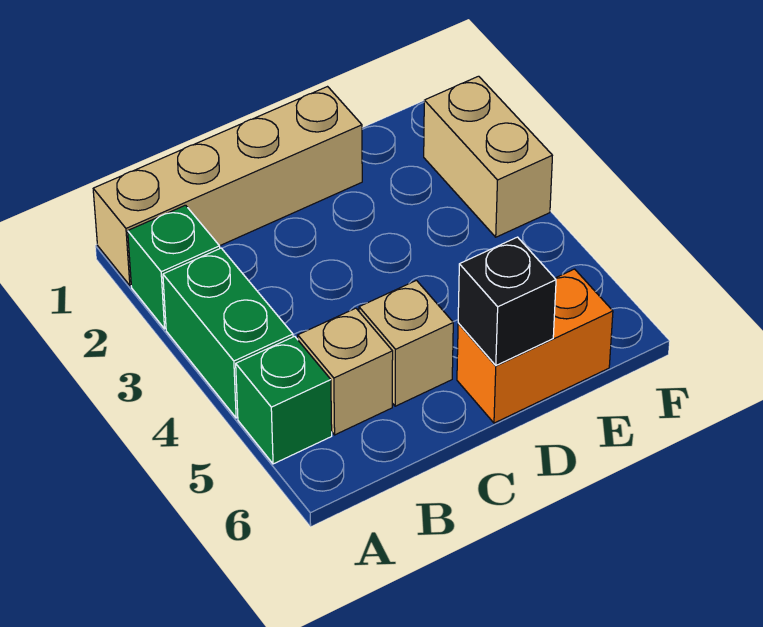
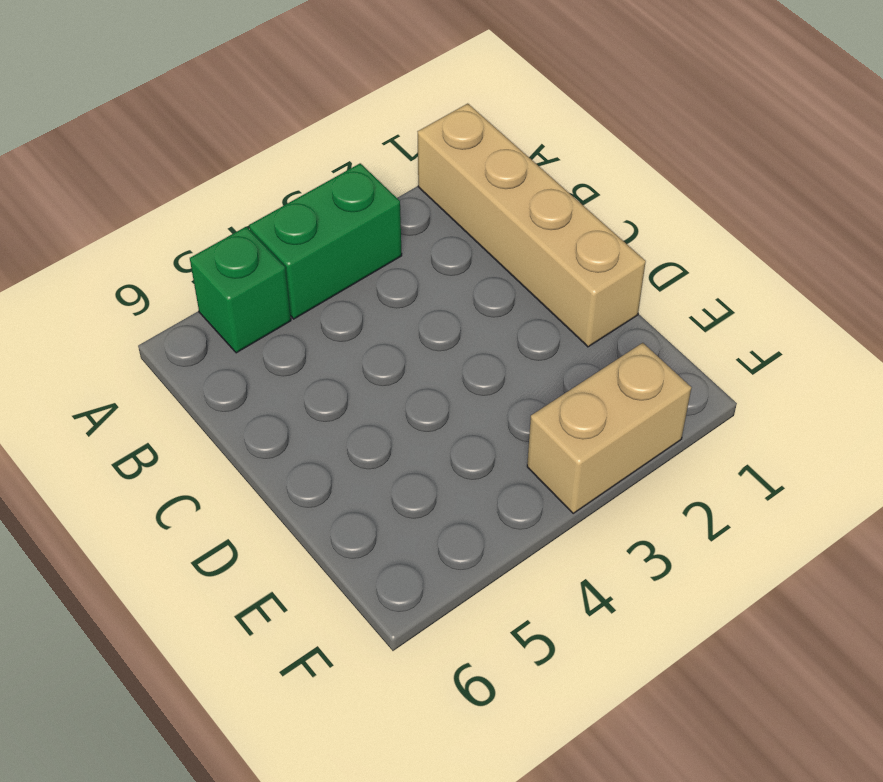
none -> green 1x1 brick [128,205,220,329]
none -> tan 1x1 brick [298,308,393,435]

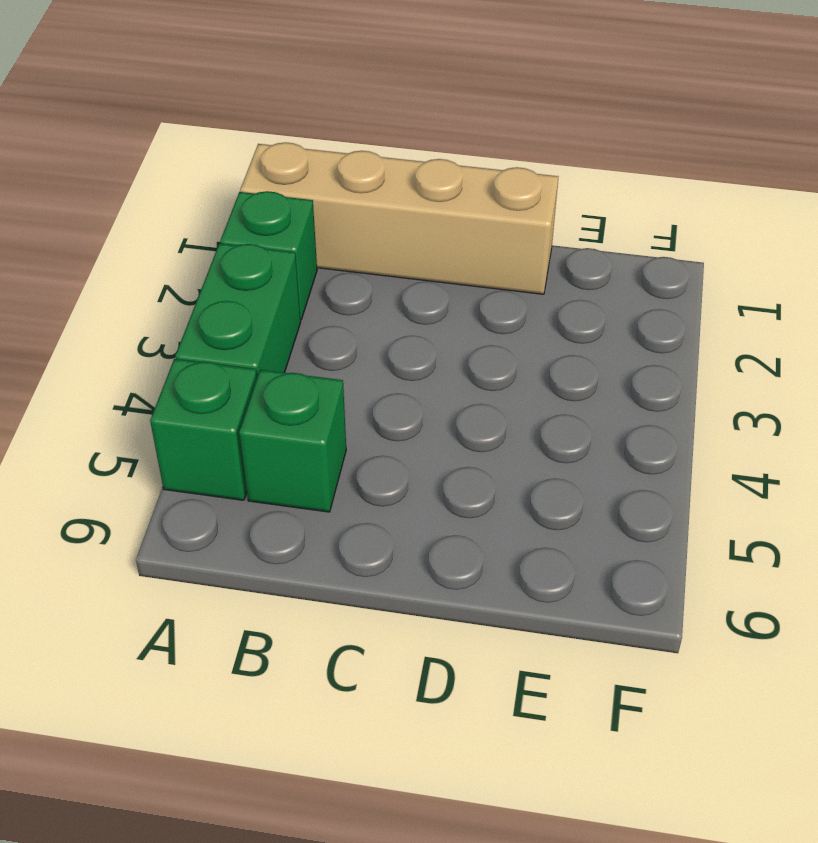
green 1x1 brick [239,370,346,512] -> tan 1x1 brick [298,308,393,435]
none -> tan 1x1 brick [359,280,453,406]
none -> orange 1x2 brick [457,269,613,423]

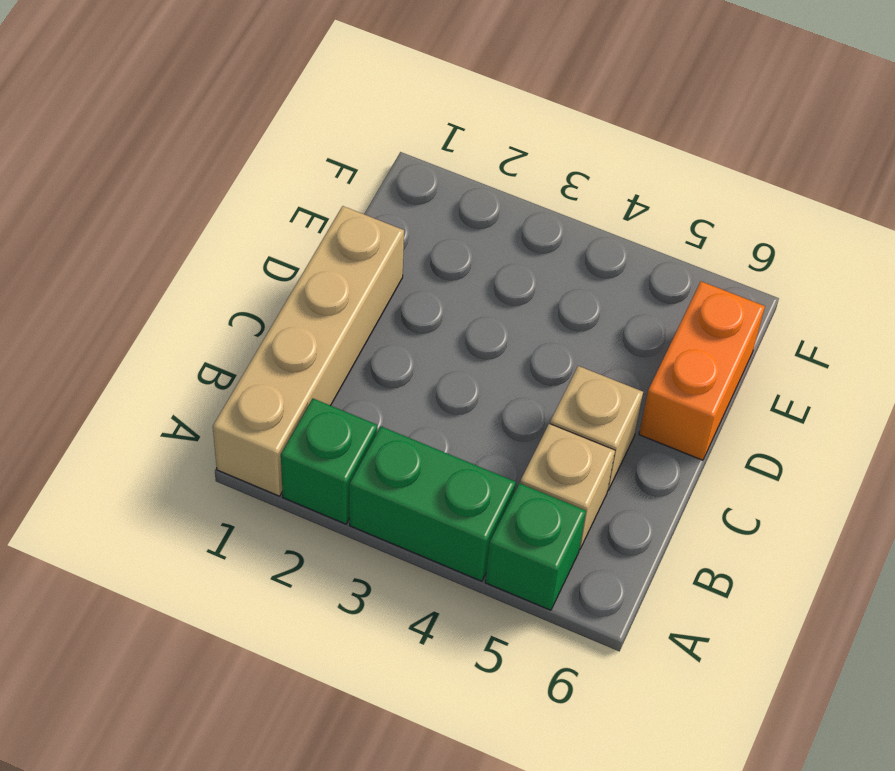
none -> tan 1x2 brick [424,76,552,237]
none -> black 1x1 brick [458,237,556,365]

